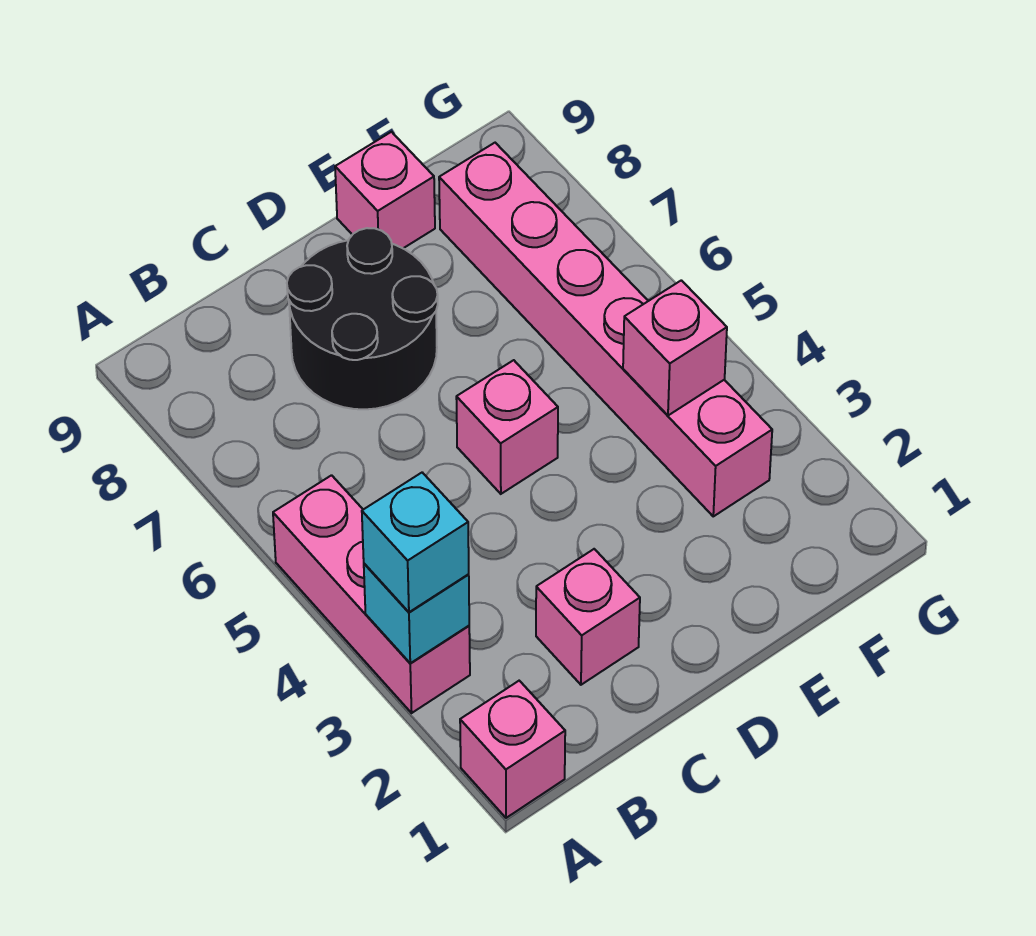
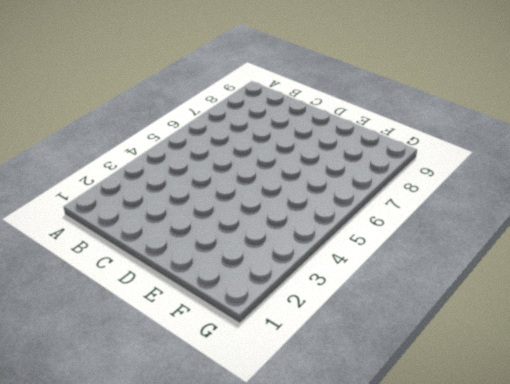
none -> pink 1x1 brick [460,681,565,818]
none -> pink 1x3 brick [273,475,470,713]

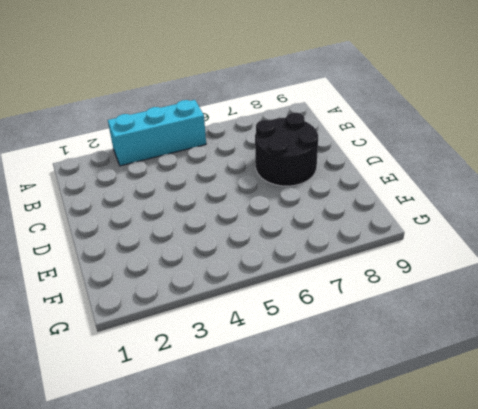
cyan 1x3 brick [108,100,206,166] -> pink 1x3 brick [273,475,470,713]
none -> pink 1x1 brick [460,681,565,818]
none -> pink 1x1 brick [536,549,640,685]

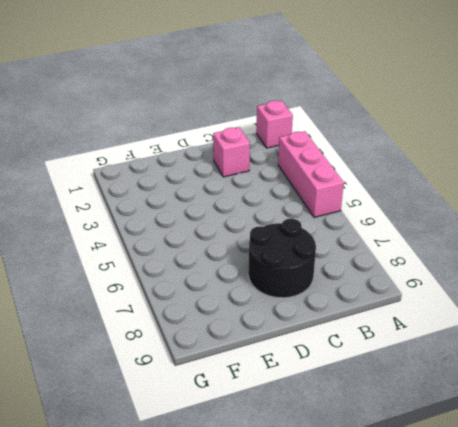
none -> pink 1x1 brick [456,360,558,494]
none -> pink 1x1 brick [335,132,435,248]

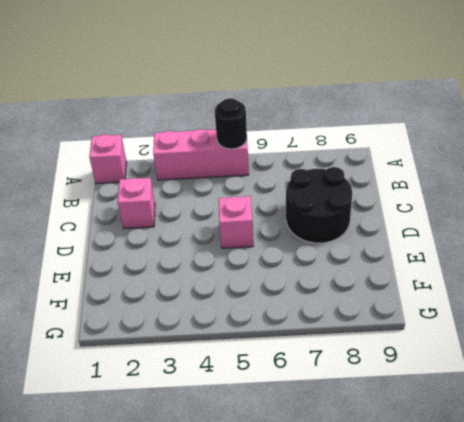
black 1x1 round brick [215,98,247,149] -> none
none -> pink 1x1 brick [335,132,435,248]
none -> pink 1x6 brick [439,143,772,516]

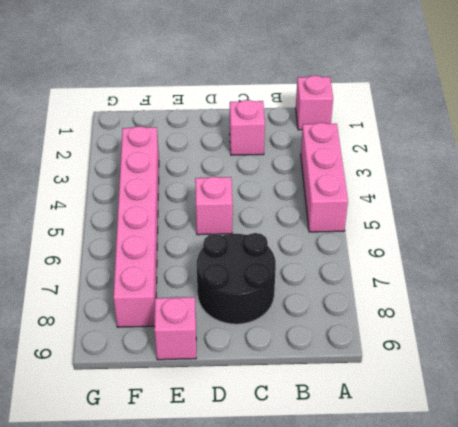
none -> cyan 1x1 brick [364,564,469,663]
none -> pink 1x1 brick [623,280,727,415]

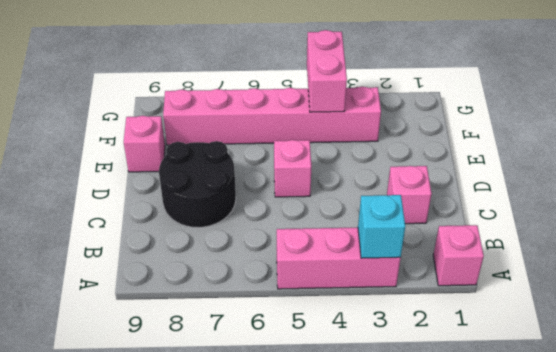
pink 1x2 brick [307,30,347,112] -> pink 1x1 brick [623,280,727,415]
none -> cyan 1x1 brick [362,473,469,612]

